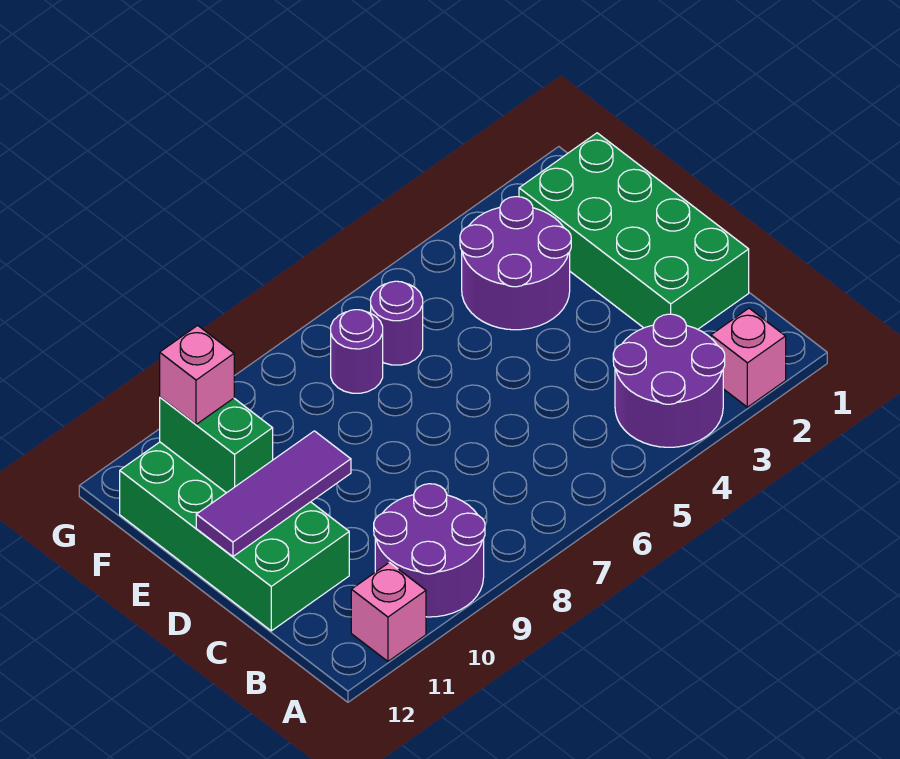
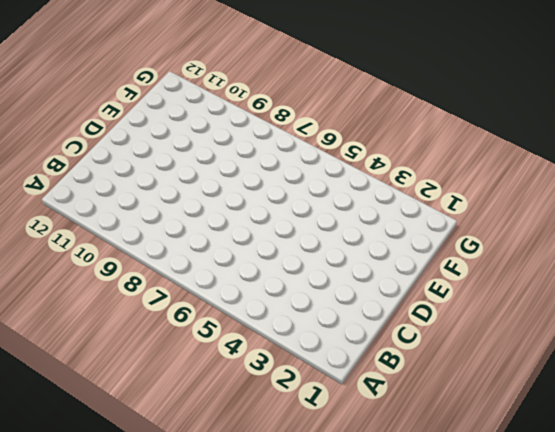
none -> pink 1x1 brick [711,308,786,407]
none -> purple 2x2 round brick [613,314,725,447]
none -> purple 2x2 round brick [374,484,485,617]

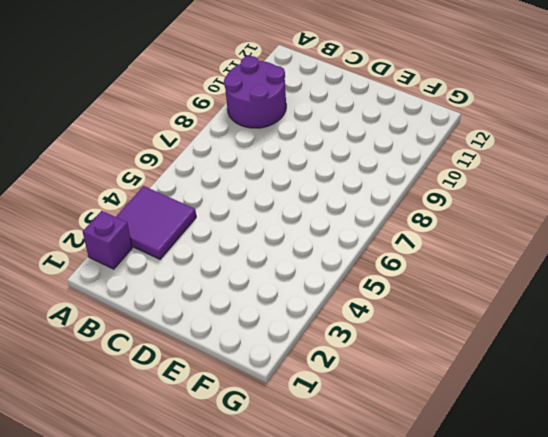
purple 1x1 brick [83,211,132,269] -> pink 1x1 brick [711,308,786,407]
purple 2x2 tile [116,186,196,259] -> purple 2x2 round brick [613,314,725,447]
none -> pink 1x1 brick [351,563,426,661]
none -> green 2x4 brick [519,133,749,329]
none -> green 2x4 brick [120,442,349,631]

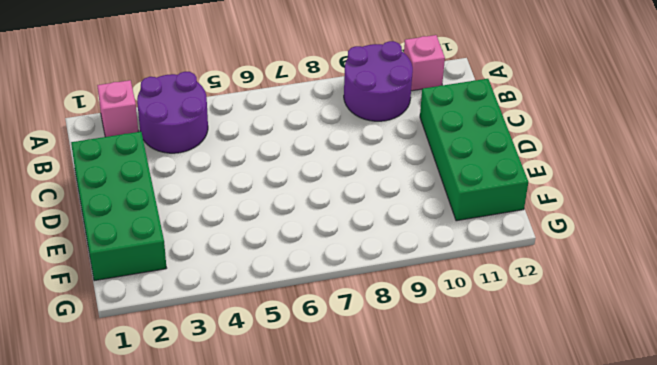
none -> purple 2x2 round brick [460,197,571,330]
none -> purple 1x1 round brick [371,281,423,365]
none -> purple 1x1 round brick [331,310,383,393]

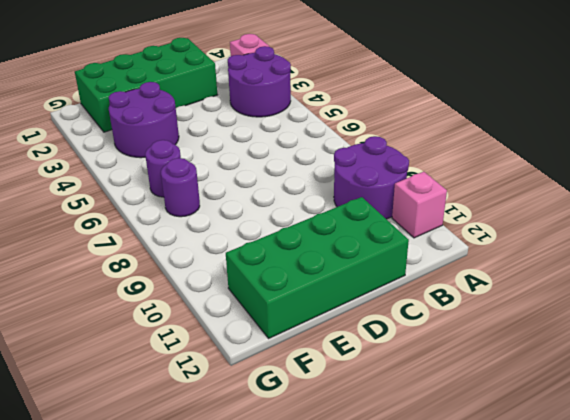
none -> purple 1x3 tile [196,431,351,556]
none -> green 1x2 brick [160,397,273,493]
none -> pink 1x1 brick [160,325,234,424]

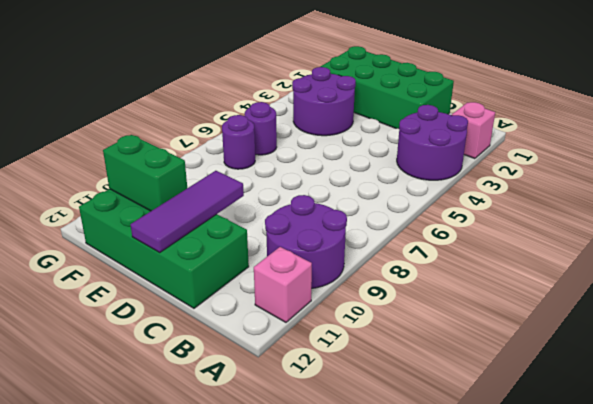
none -> pink 1x1 brick [160,325,234,424]

